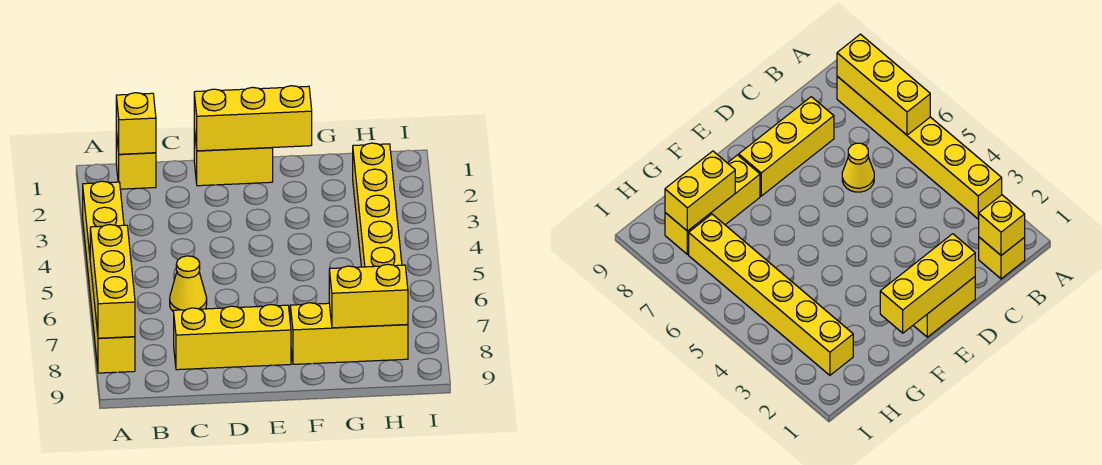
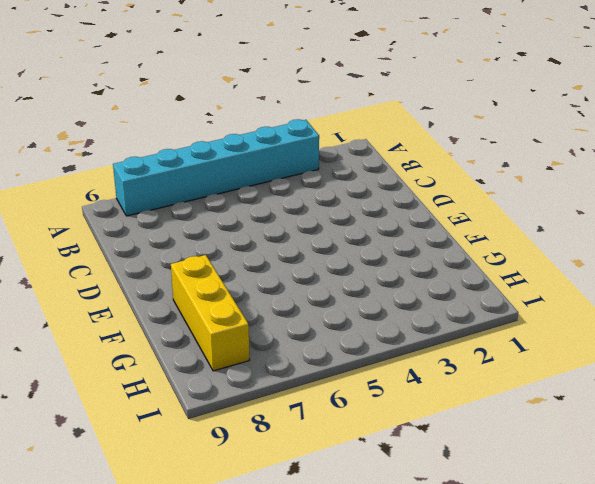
cyan 1x6 brick [113,119,319,216] -> yellow 1x6 brick [83,181,135,373]
none -> yellow 1x1 brick [116,132,156,189]
none -> yellow 1x1 cone [170,256,207,312]

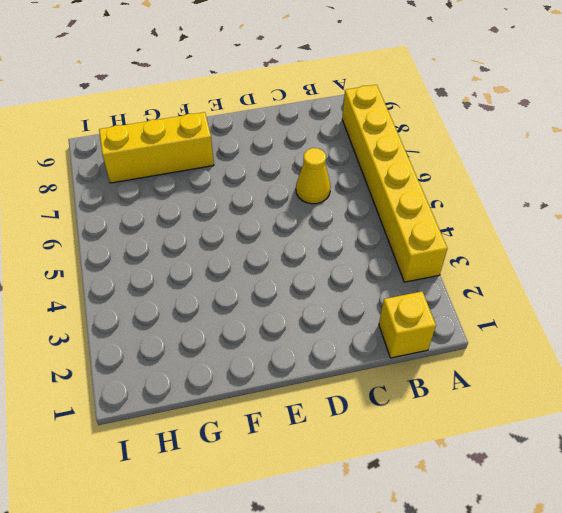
none -> yellow 1x3 brick [174,305,291,370]
none -> yellow 1x2 brick [194,129,273,186]

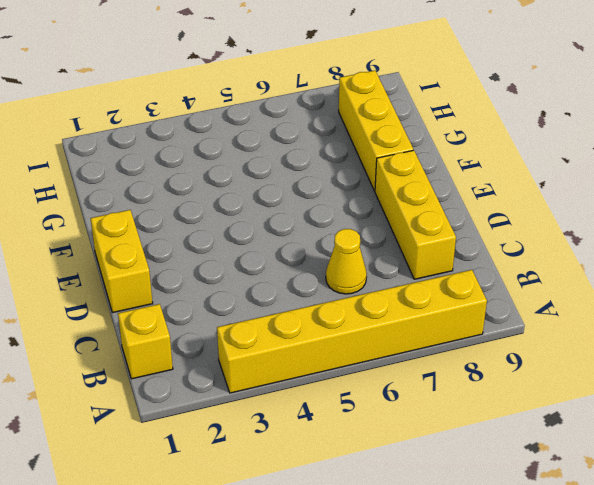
none -> yellow 1x6 brick [353,143,402,267]
none -> yellow 1x3 brick [90,225,135,338]

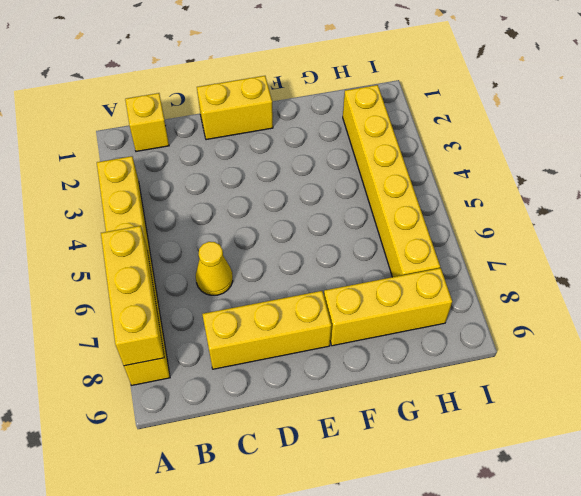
none -> yellow 1x1 brick [116,93,156,154]
none -> yellow 1x3 brick [194,86,312,151]

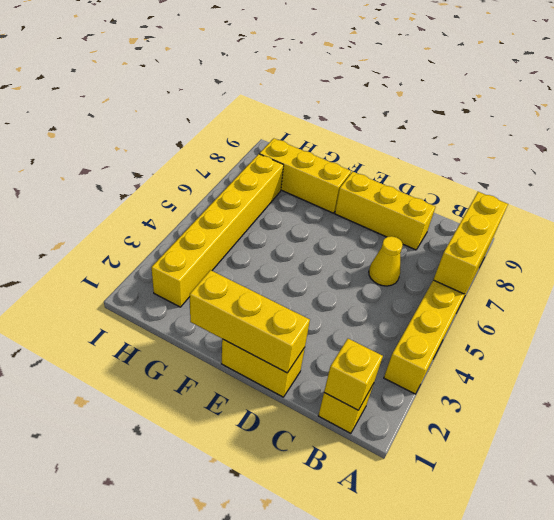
none -> yellow 1x2 brick [329,264,408,328]

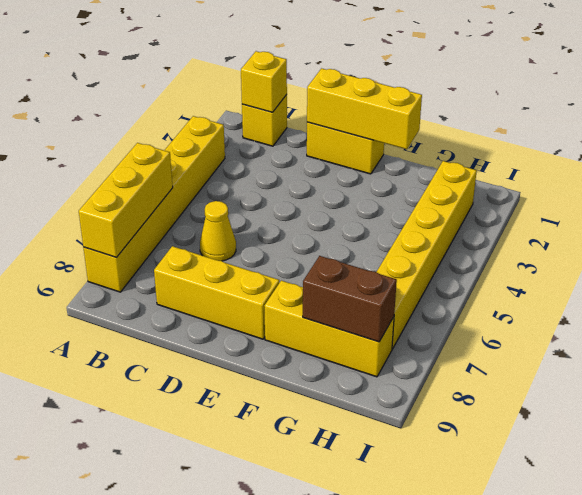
brown 1x2 brick [303,256,397,342] -> yellow 1x2 brick [329,264,408,328]

